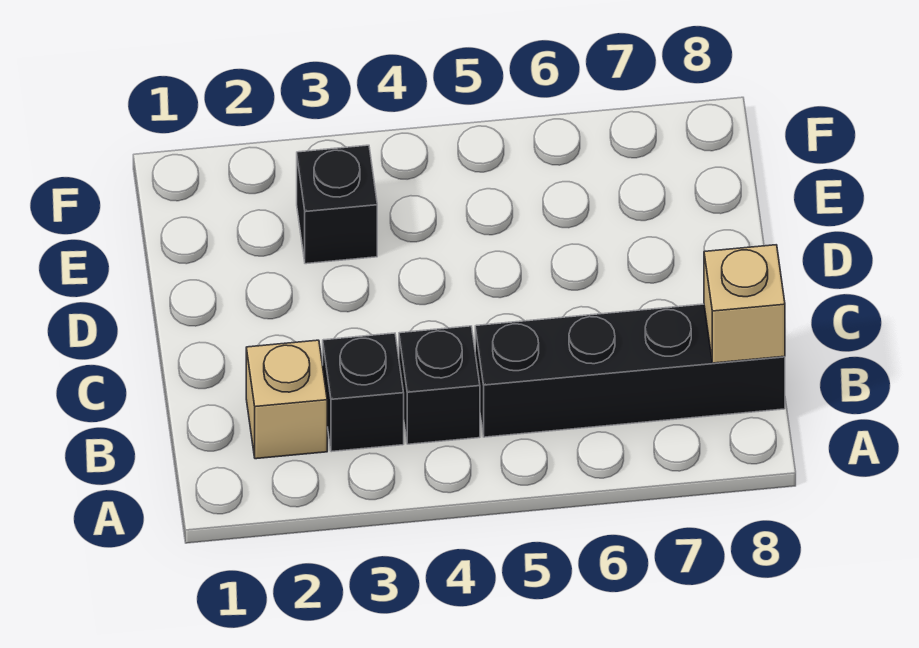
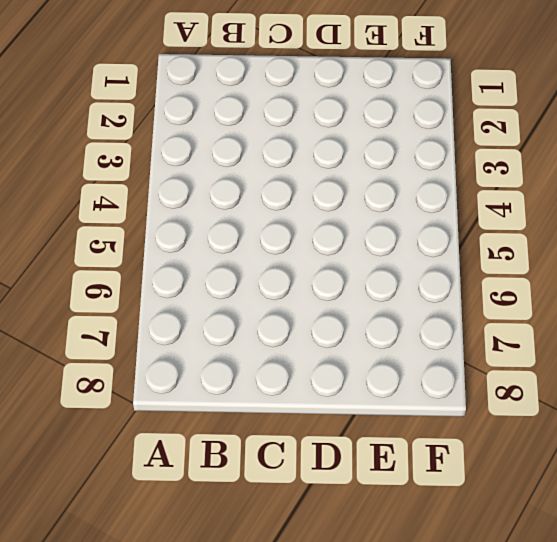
none -> tan 1x1 brick [246,340,327,459]
none -> black 1x1 brick [323,333,404,452]

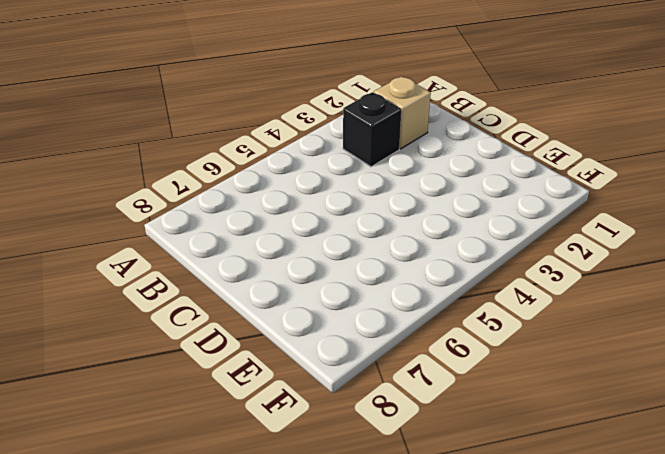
none -> black 1x1 brick [399,326,480,444]
none -> black 1x4 brick [475,304,785,437]

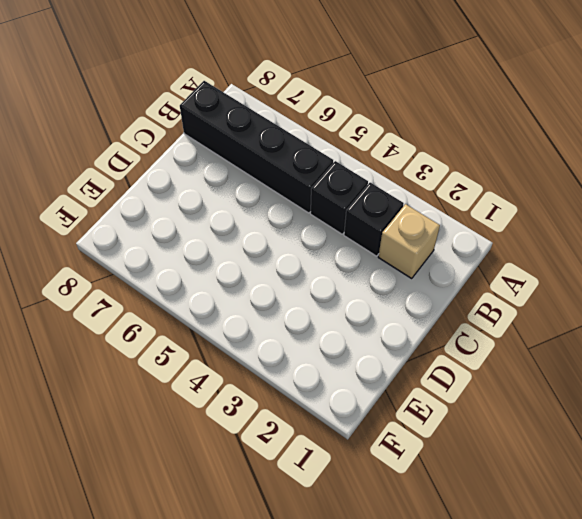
none -> black 1x1 brick [297,145,377,264]
none -> tan 1x1 brick [704,245,785,363]

